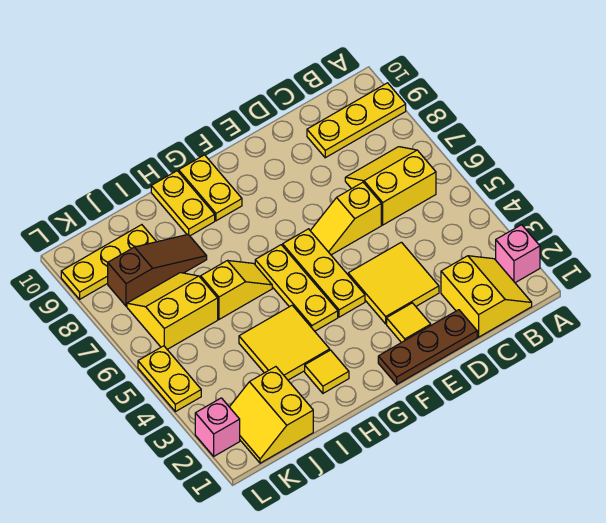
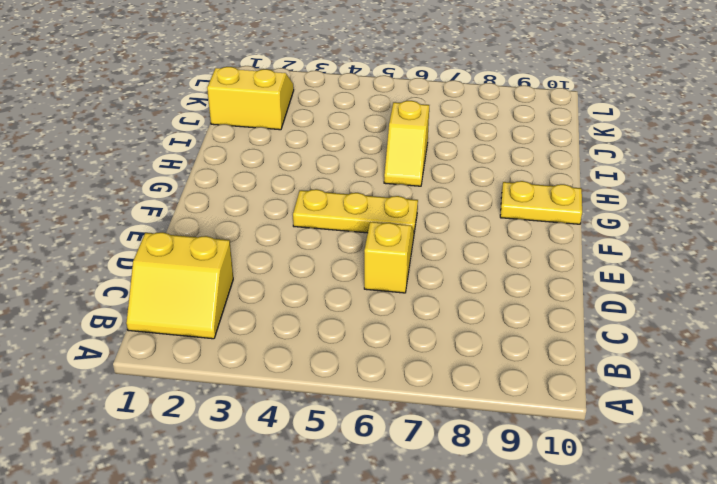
none -> pink 1x1 brick [496,225,540,283]
none -> yellow 1x3 plate [307,83,406,158]
none -> yellow 2x2 slope [345,147,436,225]

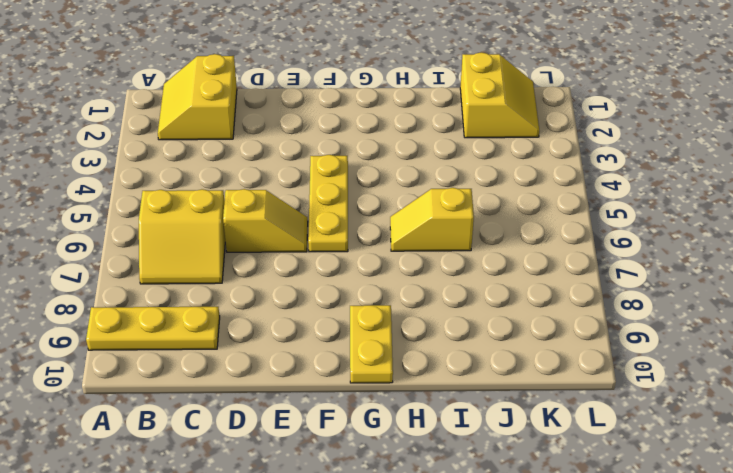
none -> pink 1x1 brick [496,225,540,283]
none -> brown 1x3 plate [378,310,477,384]
none -> yellow 2x2 tile [348,242,439,324]

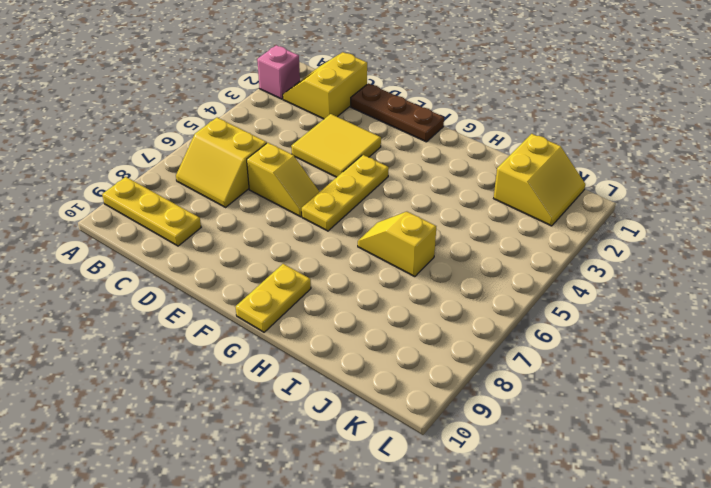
none -> yellow 1x1 tile [387,303,431,343]
none -> yellow 1x3 plate [255,245,338,331]
none -> yellow 1x1 tile [305,350,349,393]

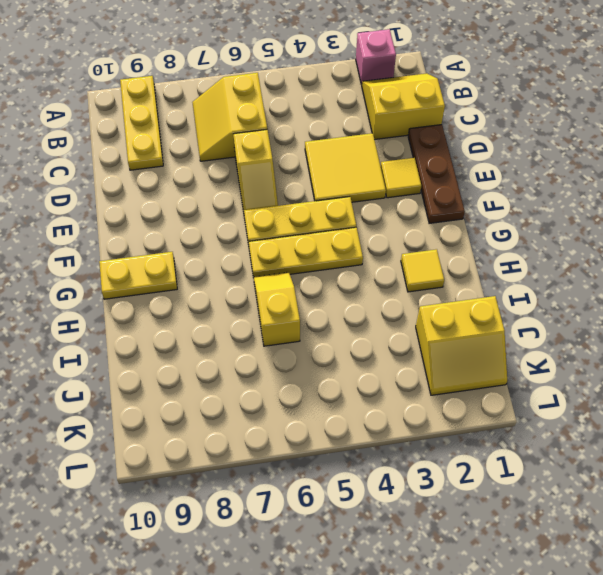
none -> yellow 2x2 tile [239,305,330,380]
none -> yellow 1x2 plate [151,171,215,236]
none -> brown 1x3 slope [108,235,207,306]

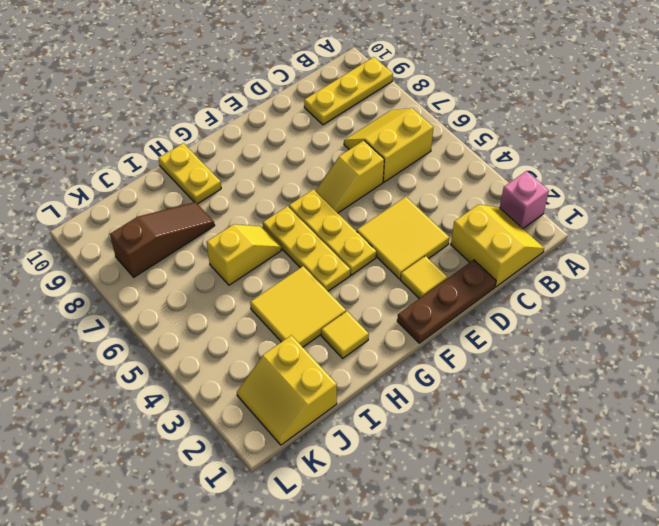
none -> yellow 1x2 plate [179,155,242,221]
none -> yellow 2x2 slope [127,273,218,349]
none -> yellow 1x3 plate [61,225,156,299]

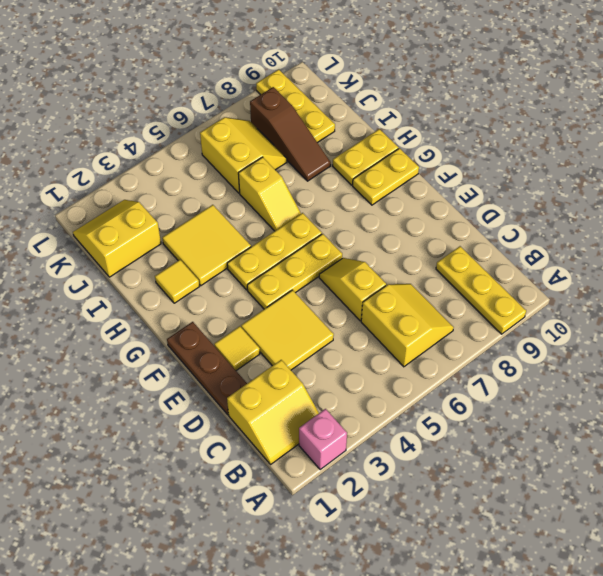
none -> pink 1x1 brick [195,398,240,456]
none -> yellow 1x2 plate [138,346,201,412]

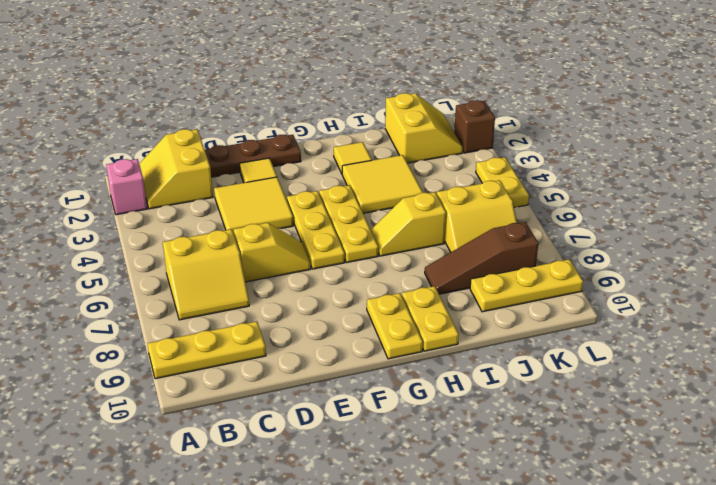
brown 1x1 brick [454,100,495,153] -> pink 1x1 brick [195,398,240,456]

